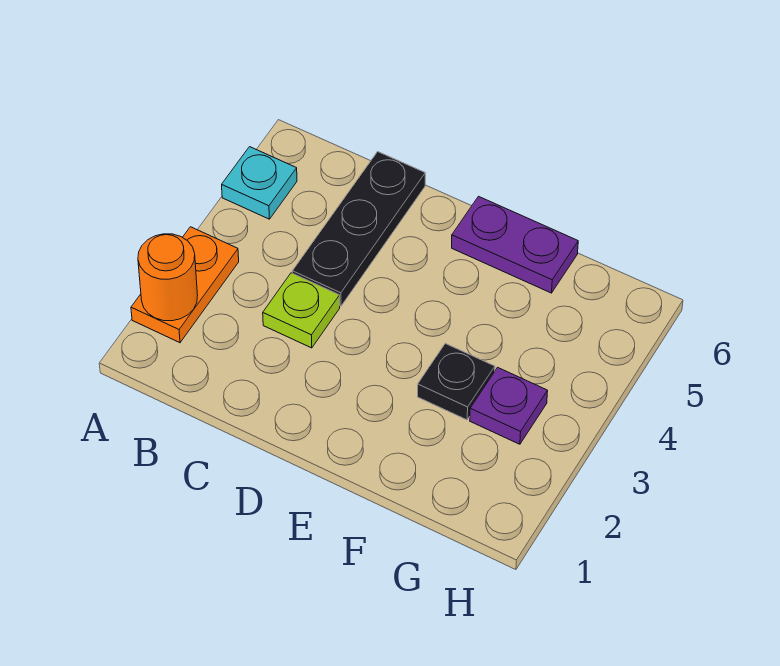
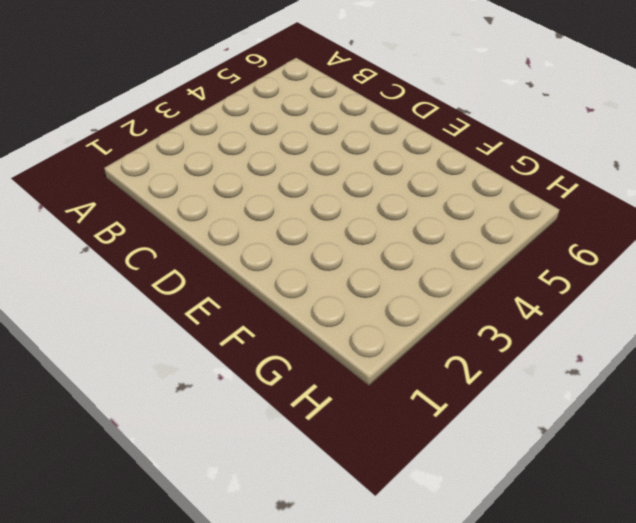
none -> orange 1x2 plate [131,227,239,343]
none -> cyan 1x1 plate [222,147,297,219]

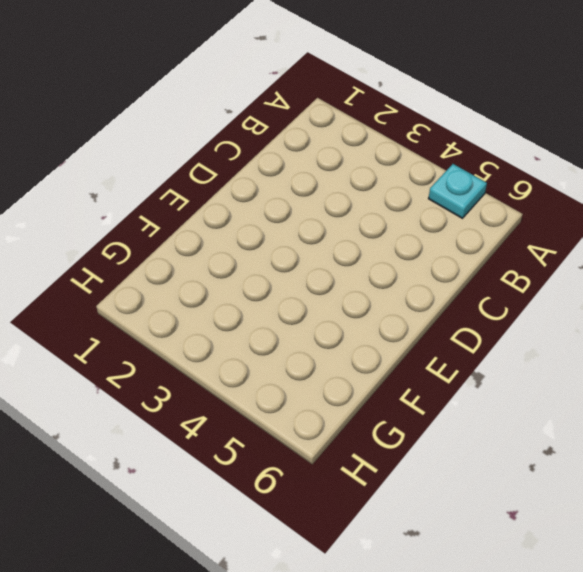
none -> orange 1x2 plate [131,227,239,343]
none -> lime 1x1 plate [263,273,340,348]

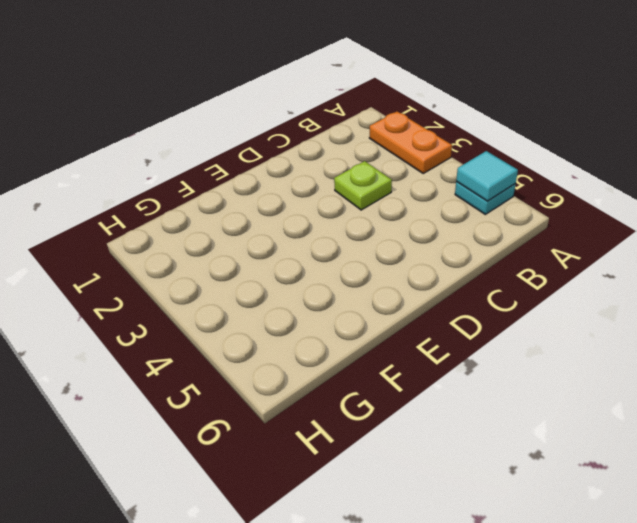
cyan 1x1 tile [456,151,518,201] -> none
none -> black 1x3 plate [292,152,425,306]
none -> purple 1x2 plate [452,196,578,293]

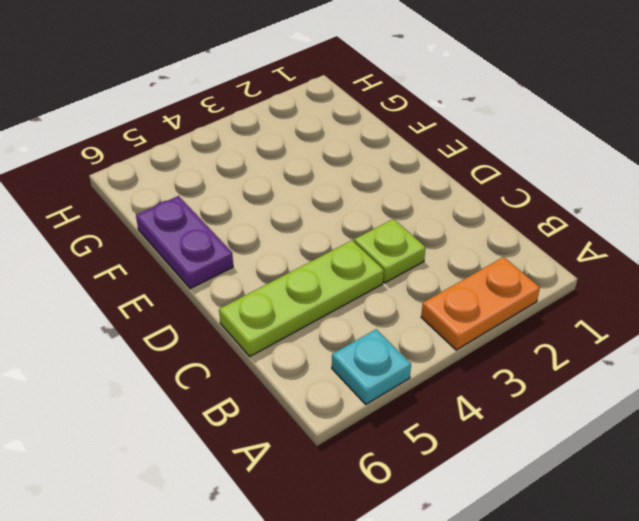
lime 1x3 plate [219,241,384,356] -> black 1x3 plate [292,152,425,306]
none -> black 1x1 plate [418,343,495,420]
none -> purple 1x1 plate [470,367,548,444]

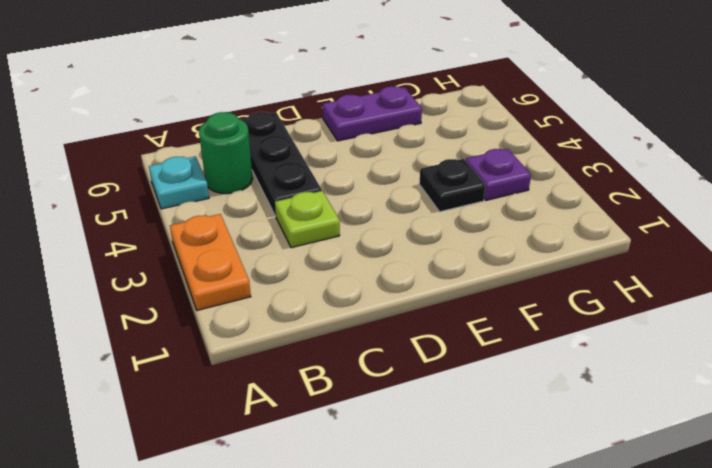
green 1x1 round brick [199,112,253,194] -> none
none -> orange 1x1 round brick [138,234,198,321]

